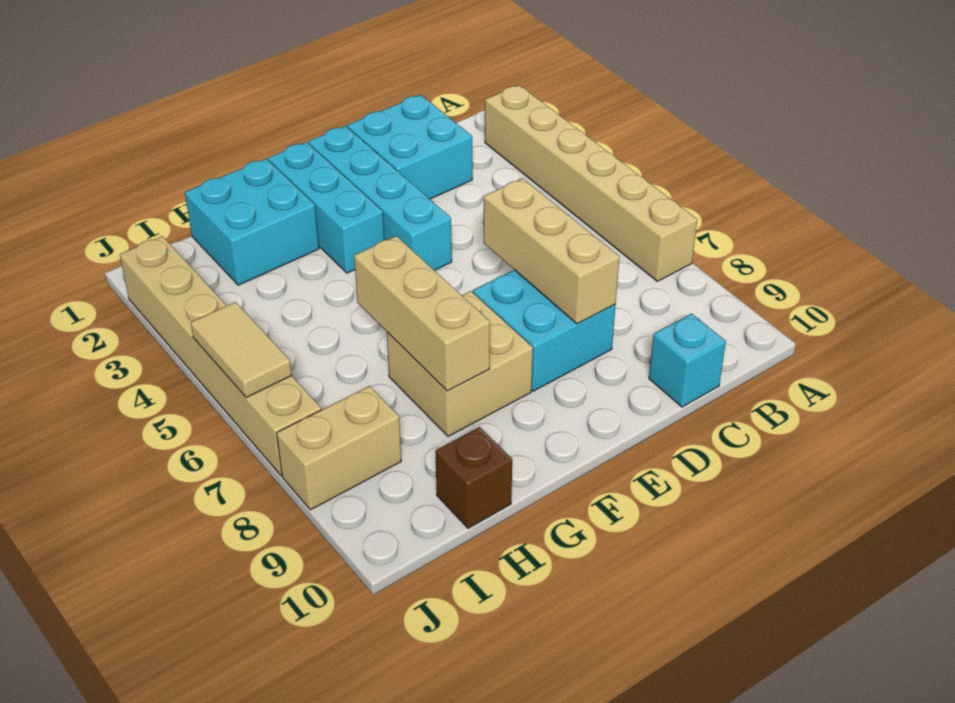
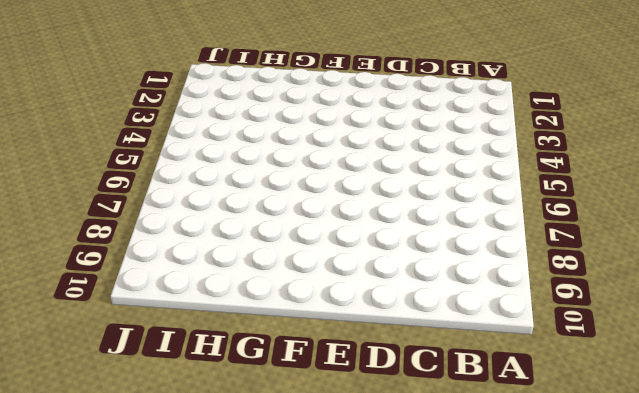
none -> tan 1x6 brick [485,85,697,281]
none -> cyan 2x2 brick [347,95,472,199]
none -> cyan 1x1 brick [649,314,726,407]

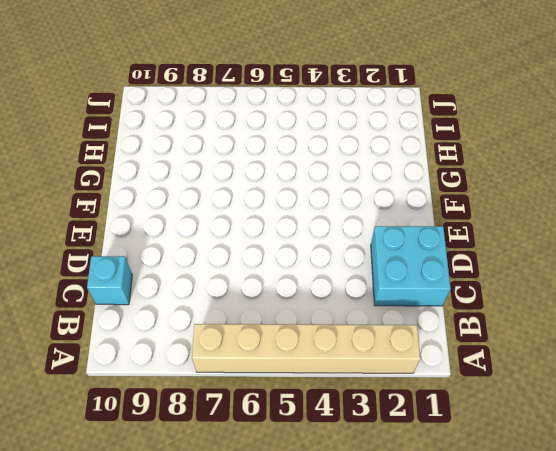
none -> cyan 2x2 brick [473,270,616,391]
none -> cyan 1x4 brick [308,126,452,270]
none -> cyan 1x3 brick [268,142,384,273]

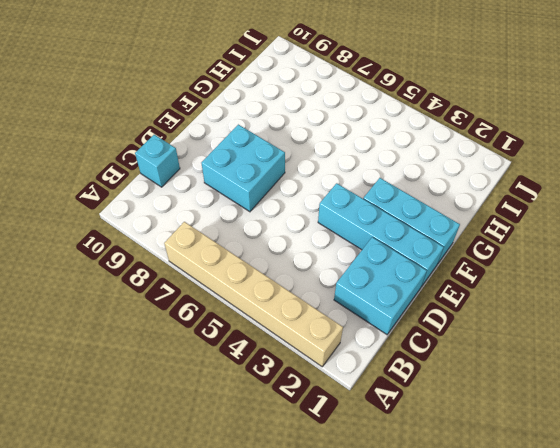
none -> tan 2x2 brick [387,291,533,436]
none -> cyan 2x2 brick [185,159,319,285]
none -> brown 1x1 brick [435,427,512,528]

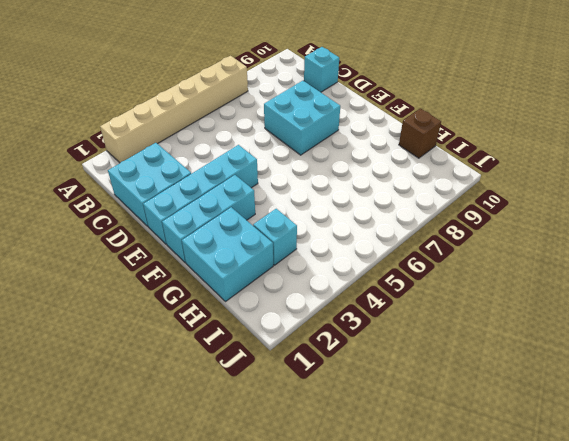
cyan 1x1 brick [253,209,297,265] -> none
none -> tan 2x2 brick [387,291,533,436]
none -> tan 1x2 brick [277,386,401,510]
none -> tan 1x6 brick [120,236,321,476]

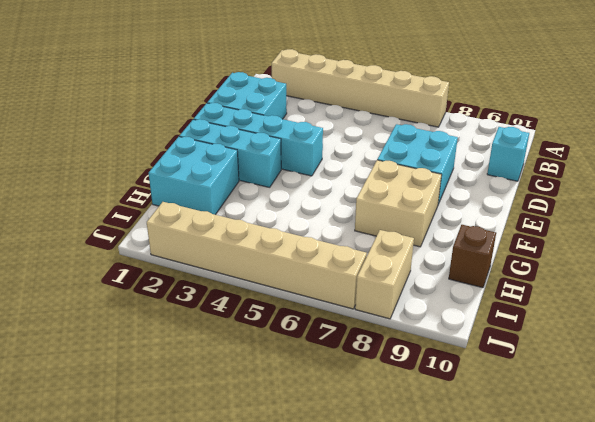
none -> tan 1x3 brick [484,178,620,324]
none -> tan 1x3 brick [354,236,490,391]
none -> tan 1x2 tile [191,302,292,398]

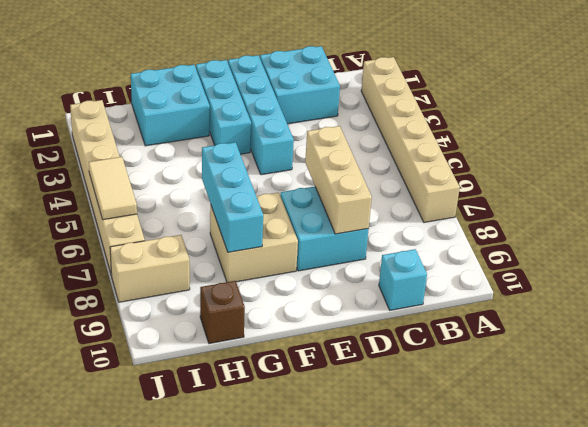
cyan 1x3 brick [202,142,263,252] -> tan 1x3 brick [354,236,490,391]

